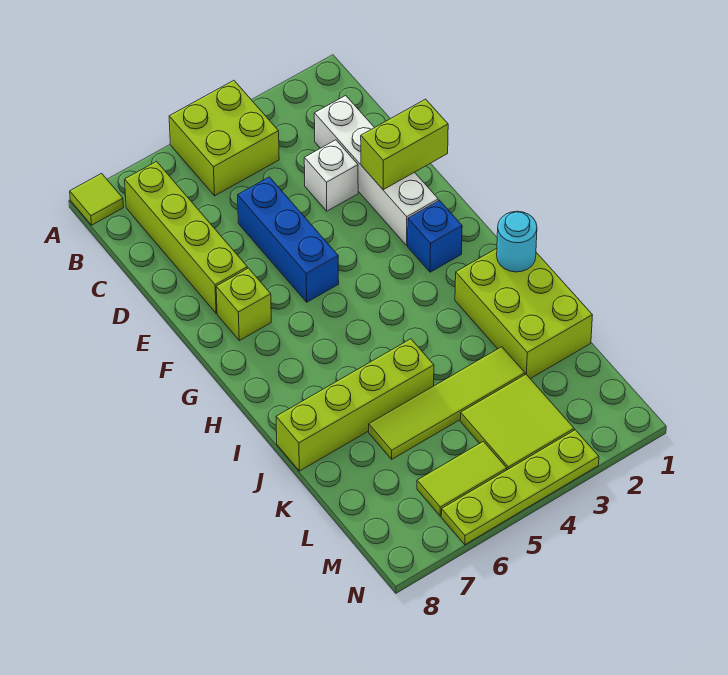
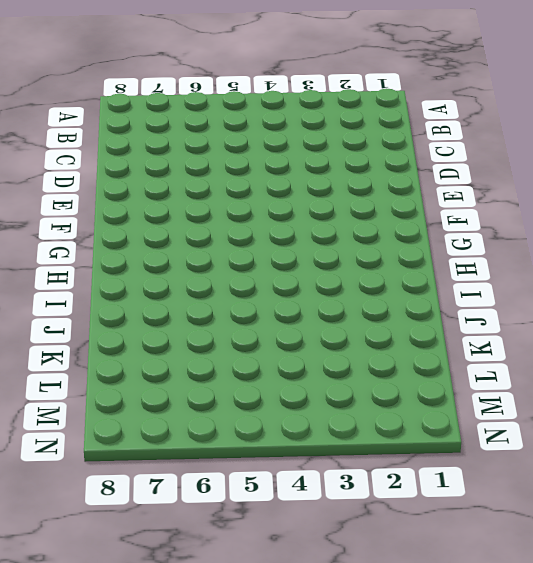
none -> lime 2x2 brick [169,80,279,196]
none -> lime 1x1 tile [70,173,124,225]
none -> lime 1x4 brick [125,162,247,313]

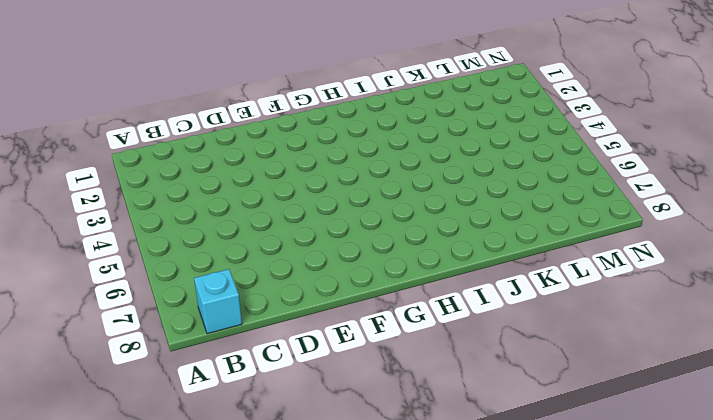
cyan 1x1 brick [194,269,242,334] -> none
none -> lime 2x2 brick [169,80,279,196]
none -> lime 1x1 tile [70,173,124,225]
none -> lime 1x4 brick [125,162,247,313]

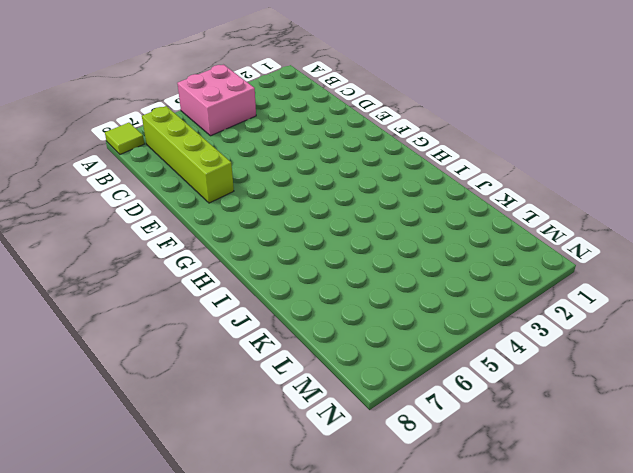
pink 2x2 brick [177,65,256,136] -> lime 2x2 brick [169,80,279,196]
none -> white 1x4 brick [314,96,438,246]
none -> white 1x1 brick [304,140,358,211]
none -> blue 1x3 brick [238,177,339,302]

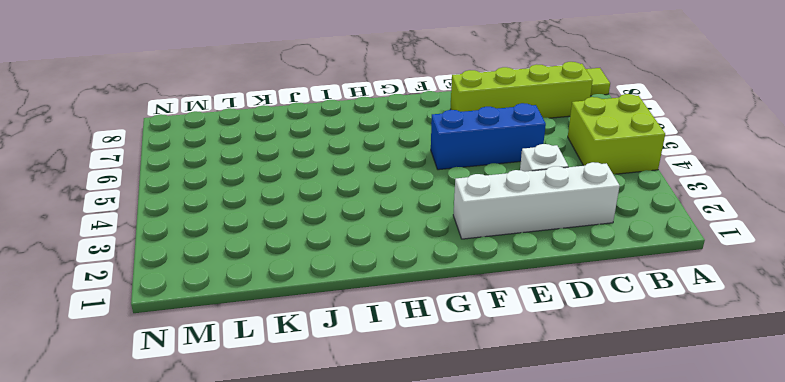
none -> lime 1x1 brick [216,268,271,341]
none -> blue 1x1 brick [408,200,462,272]
none -> lime 2x3 brick [455,249,592,379]

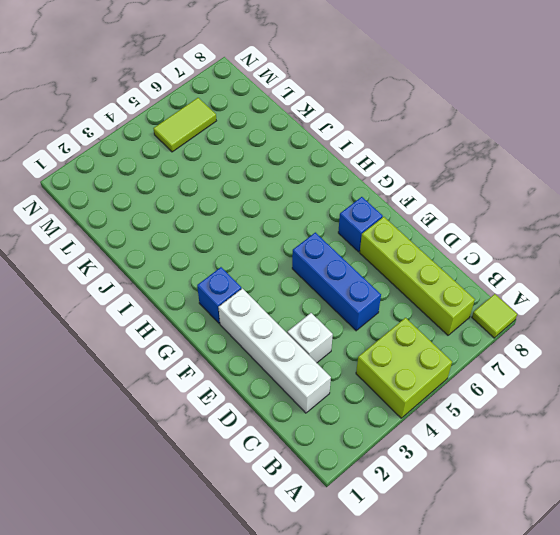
blue 1x1 brick [338,197,383,252] -> lime 1x1 brick [216,268,271,341]
none -> lime 2x3 brick [455,249,592,379]
none -> lime 1x4 brick [276,339,434,471]
none -> lime 1x4 tile [369,347,525,459]

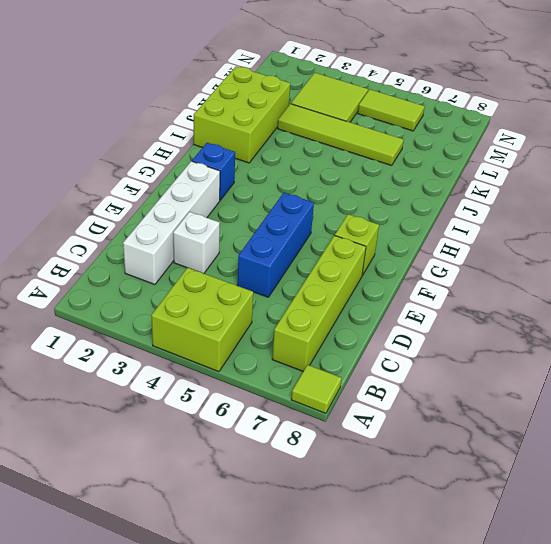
none -> lime 1x4 brick [276,339,434,471]
none -> lime 1x4 plate [441,430,599,545]
none -> lime 1x2 brick [361,99,448,190]

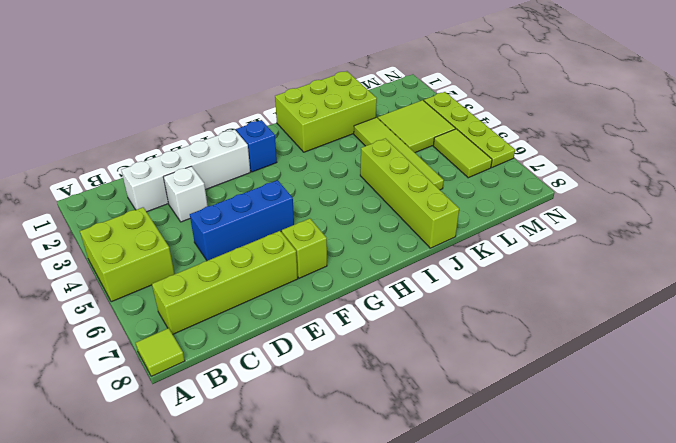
none -> lime 1x2 brick [361,99,448,190]
none -> cyan 1x1 round brick [497,211,537,272]

